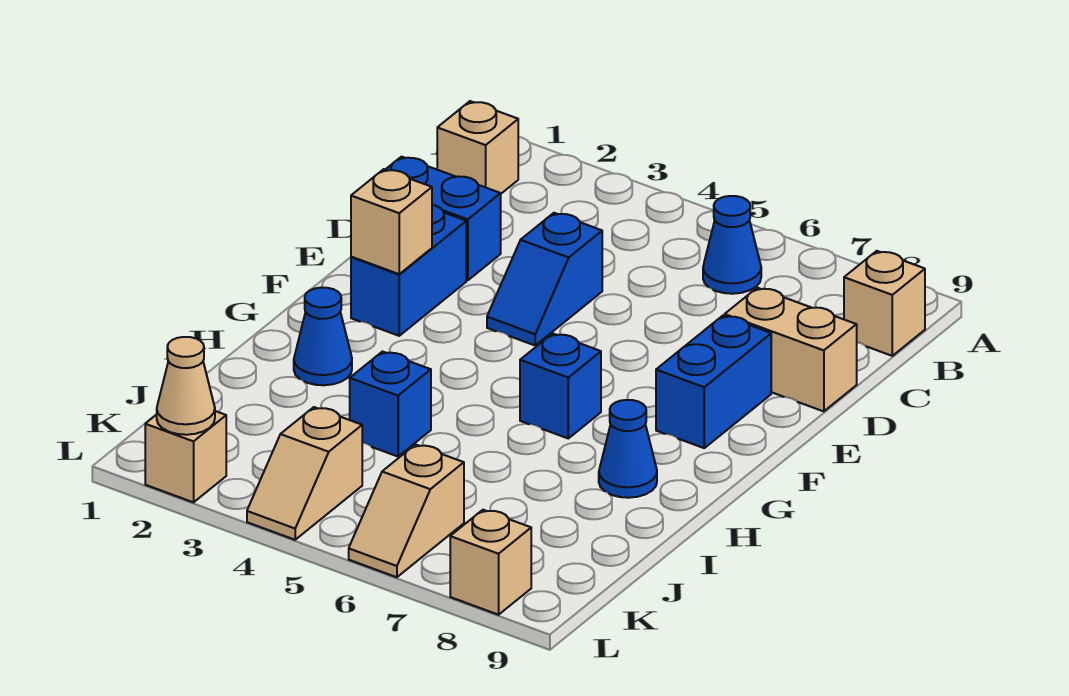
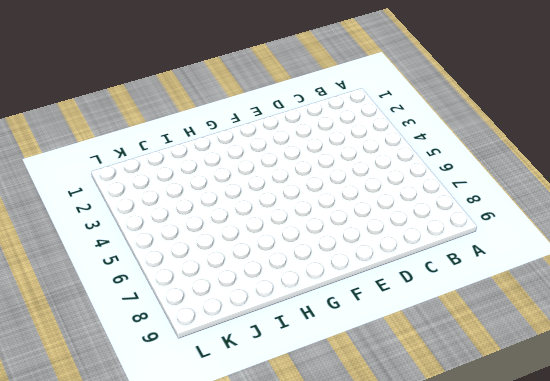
none -> tan 1x1 brick [437,101,518,194]
none -> blue 1x1 cone [703,196,761,294]
none -> tan 1x1 brick [844,251,925,356]

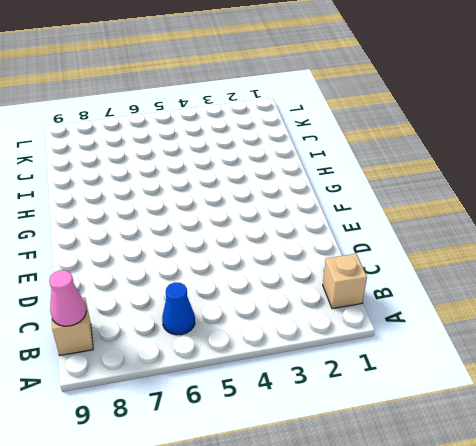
pink 1x1 cone [49,270,86,326] -> none
none -> blue 1x2 brick [385,157,501,280]
none -> blue 1x2 slope [487,213,602,345]
none -> tan 1x2 brick [725,288,857,411]

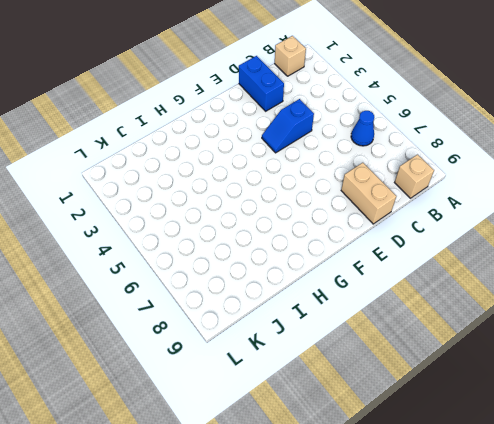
none -> blue 1x2 brick [351,205,466,336]
none -> blue 1x2 brick [656,316,771,448]
none -> blue 1x1 brick [520,334,601,438]

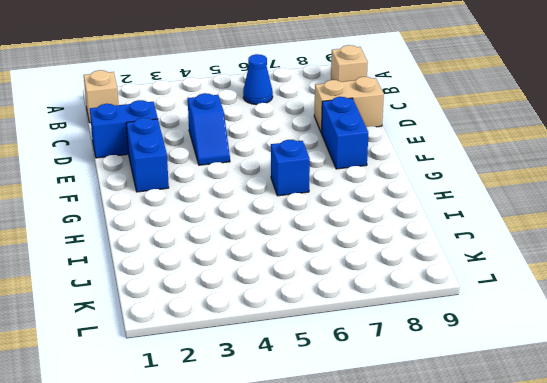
none -> blue 1x1 cone [294,288,352,385]
none -> blue 1x1 cone [599,400,657,498]
none -> blue 1x1 brick [350,352,431,456]

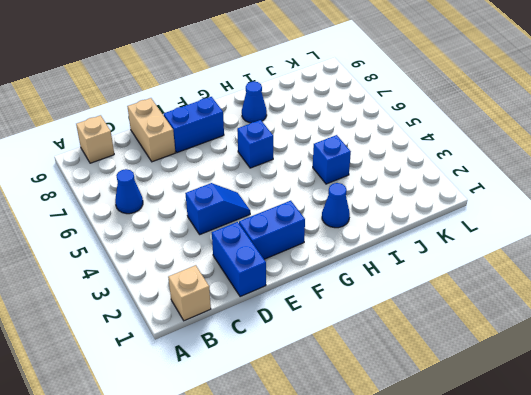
none -> tan 1x2 slope [247,407,362,540]
none -> tan 1x2 slope [349,445,464,577]
none -> tan 1x1 brick [145,411,226,502]

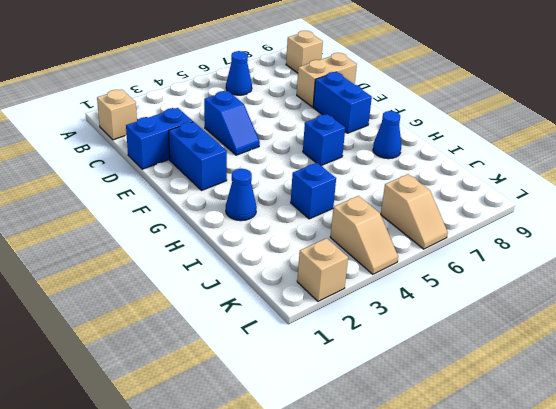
none -> tan 1x1 brick [450,510,531,615]
none -> tan 1x1 brick [351,169,432,274]
none -> tan 1x1 cone [156,337,215,435]

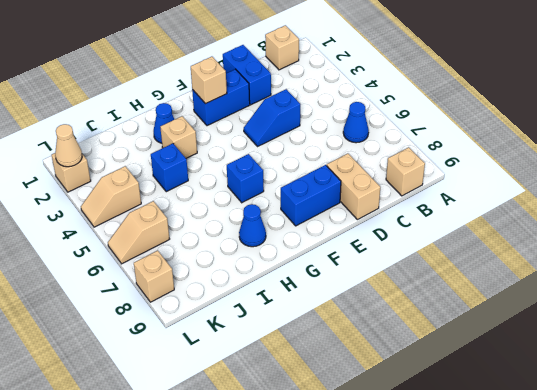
tan 1x1 brick [160,116,197,158] -> none

